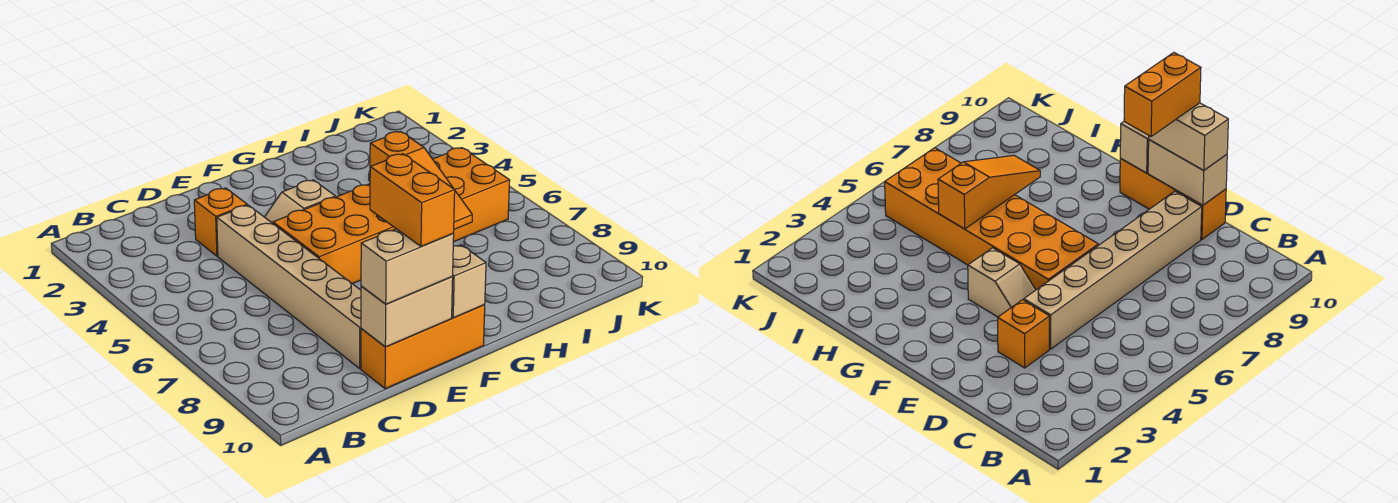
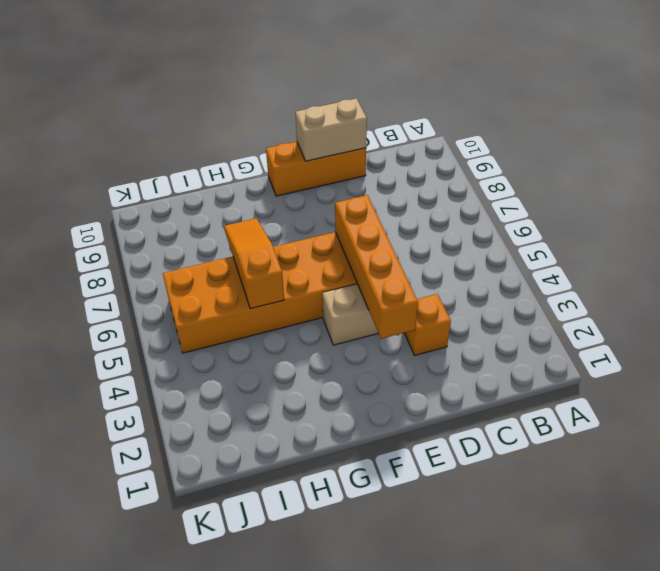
orange 1x4 brick [335,195,418,339] -> none
none -> tan 1x6 brick [217,205,361,368]
none -> tan 1x1 brick [452,245,486,318]

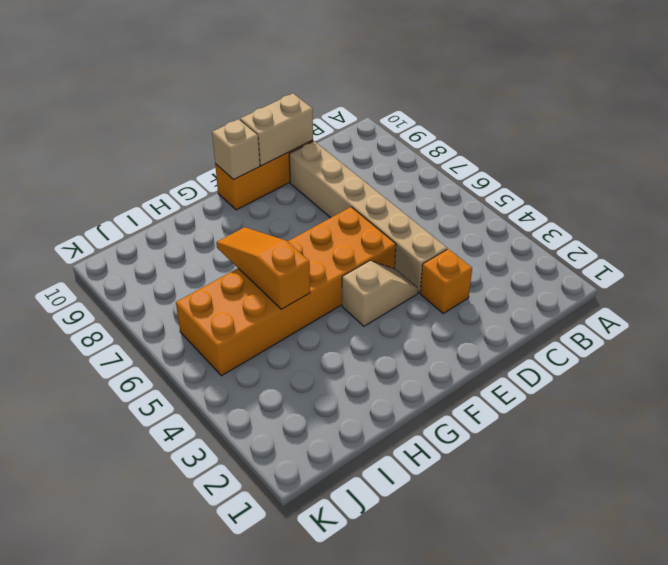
none -> tan 1x2 brick [361,229,454,304]
none -> orange 1x2 brick [370,154,455,246]

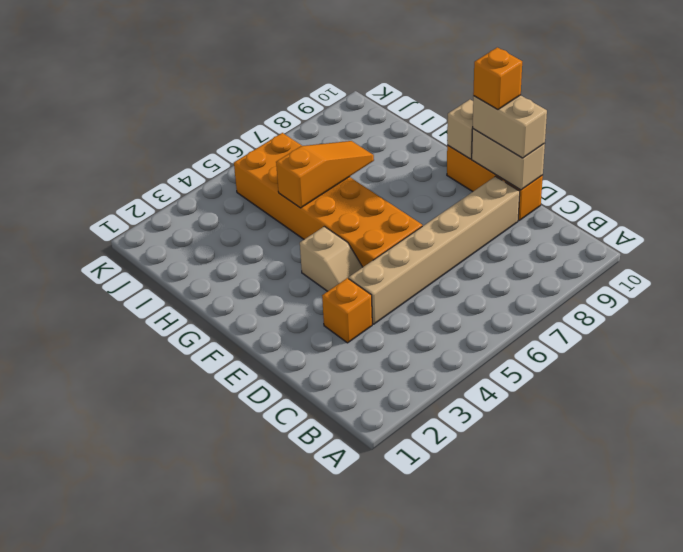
orange 1x1 brick [473,47,522,110] -> orange 1x2 brick [370,154,455,246]

